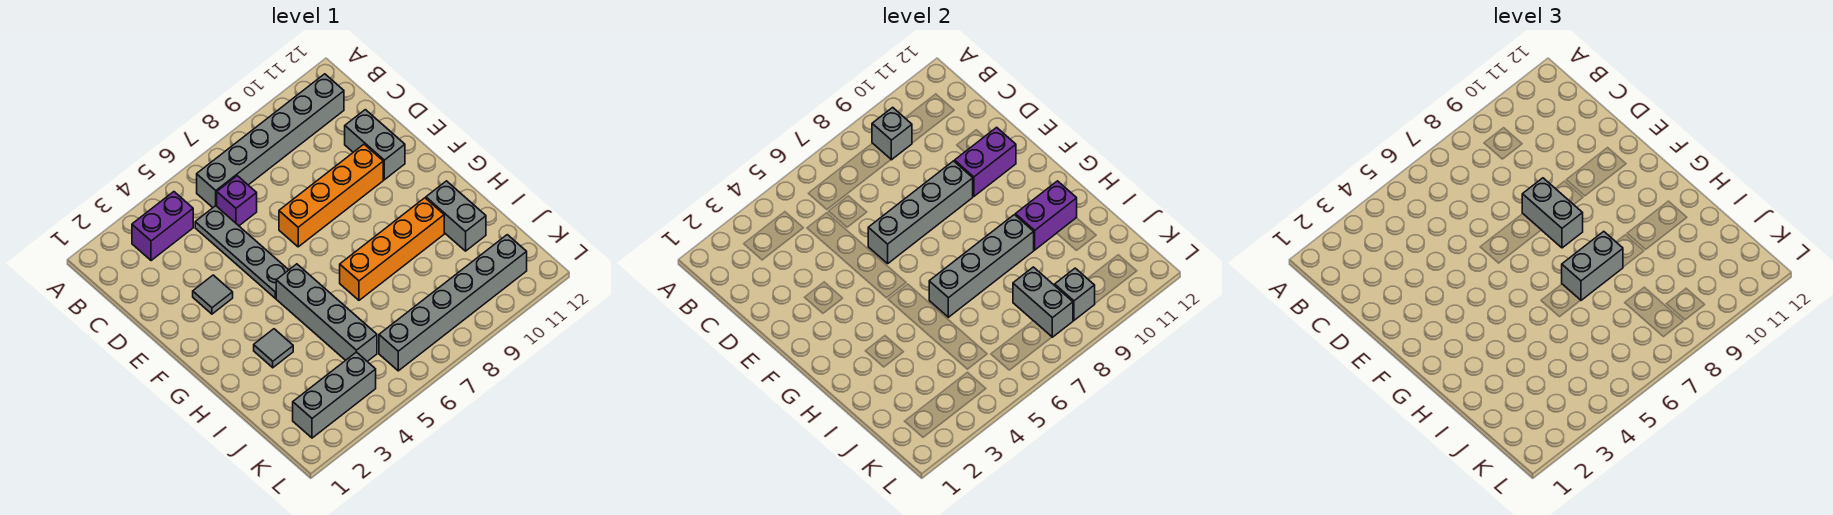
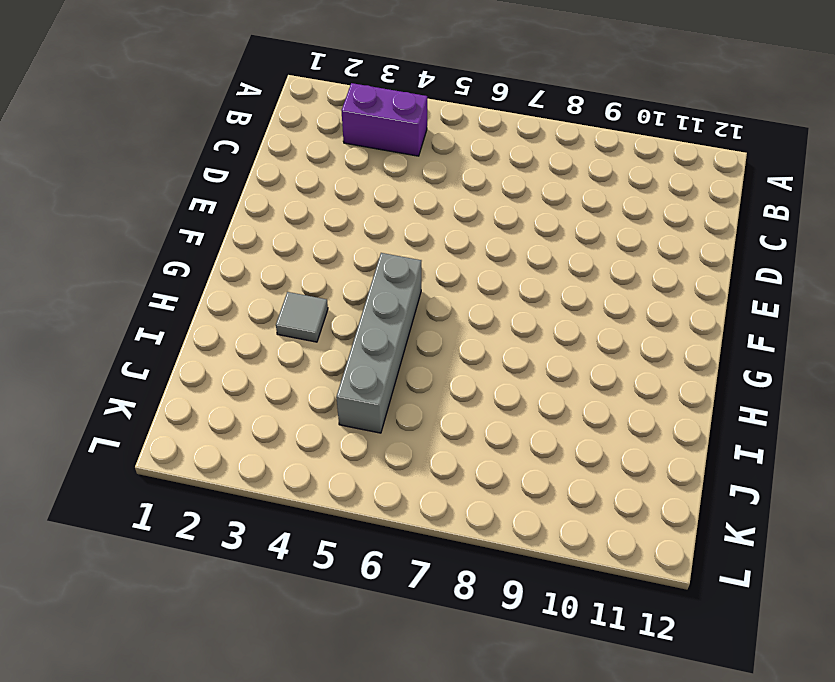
none -> grey 1x6 brick [197,74,344,207]
none -> grey 1x4 plate [195,206,288,298]
none -> purple 1x1 brick [217,176,257,226]

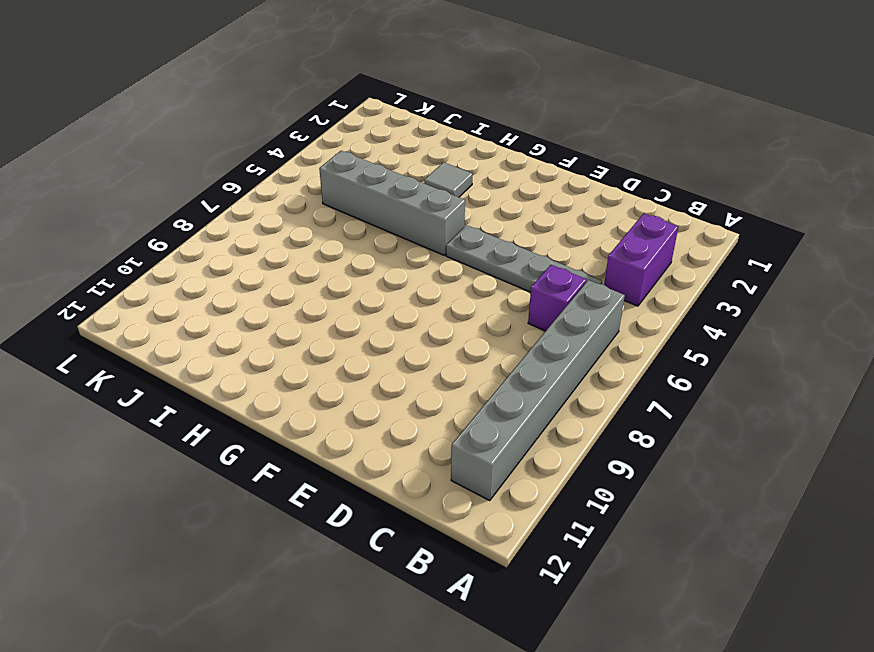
none -> grey 1x2 brick [345,110,405,180]
none -> grey 1x1 tile [193,275,233,314]
none -> orange 1x4 brick [279,144,383,247]

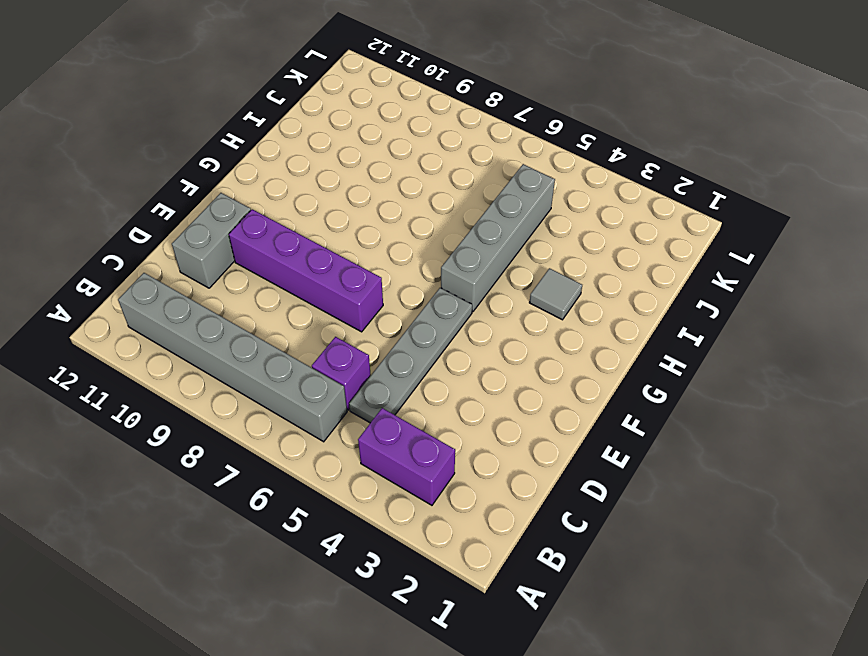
purple 1x4 brick [229,209,383,332] -> orange 1x4 brick [279,144,383,247]
none -> grey 1x1 tile [193,275,233,314]
none -> orange 1x4 brick [340,198,444,300]
none -> grey 1x2 brick [426,181,486,251]

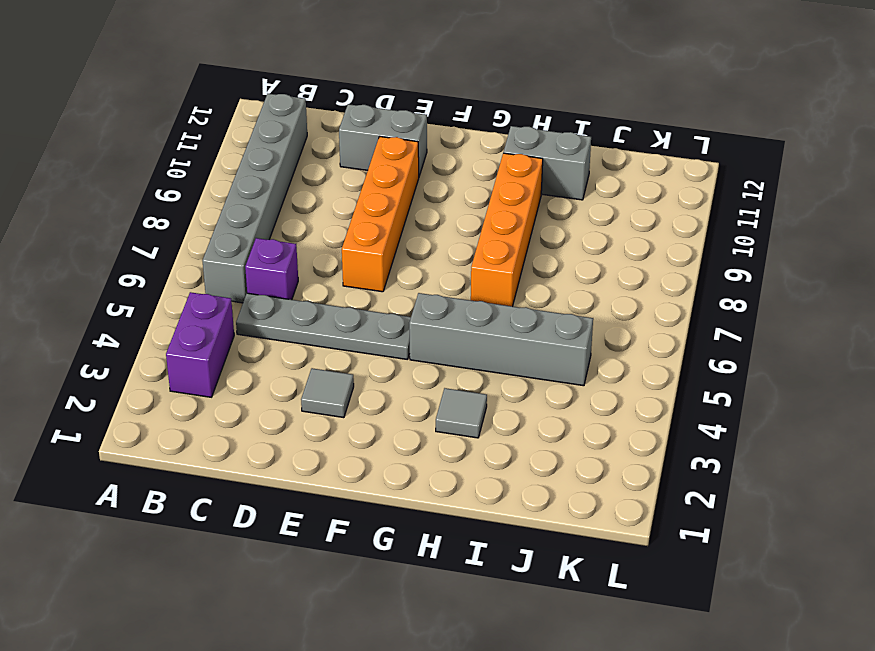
none -> grey 1x3 brick [293,352,376,438]
none -> grey 1x6 brick [379,235,527,371]
none -> grey 1x1 brick [872,107,912,160]

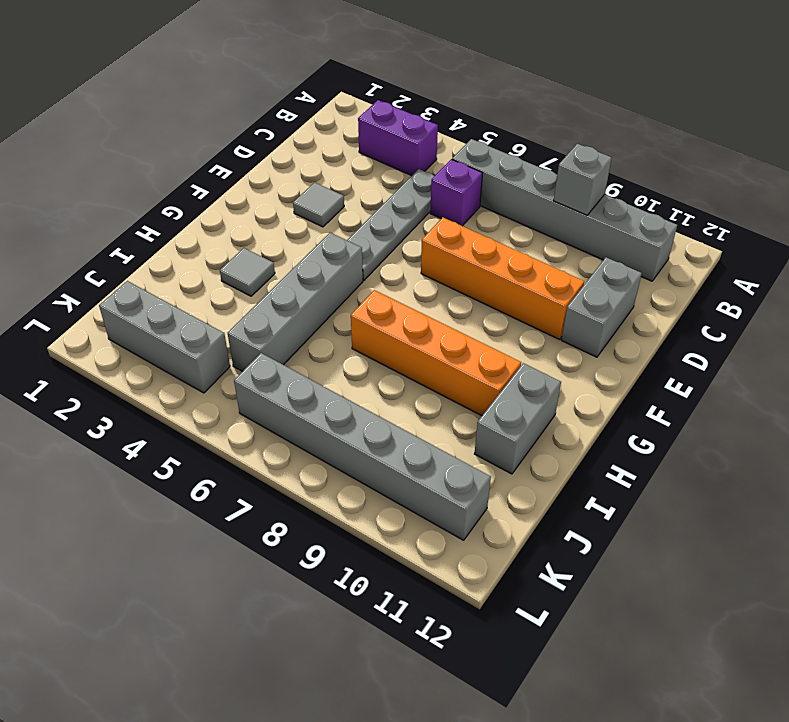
none -> grey 1x4 brick [868,161,973,264]
none -> purple 1x2 brick [955,127,1016,196]
none -> grey 1x4 brick [929,215,1034,317]

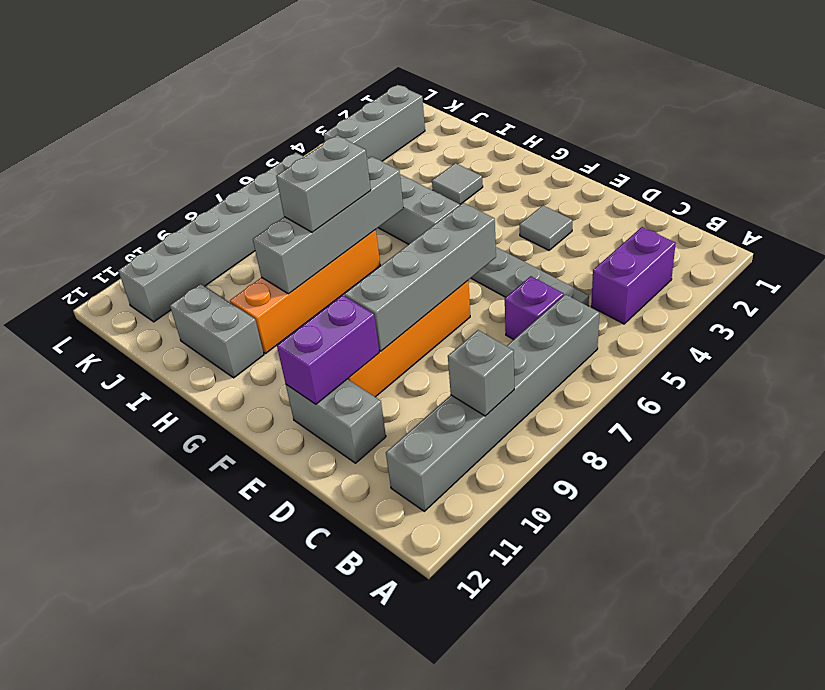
none -> purple 1x2 brick [1015,181,1077,250]
none -> grey 1x2 brick [1013,267,1073,337]
none -> grey 1x1 brick [1055,268,1095,320]

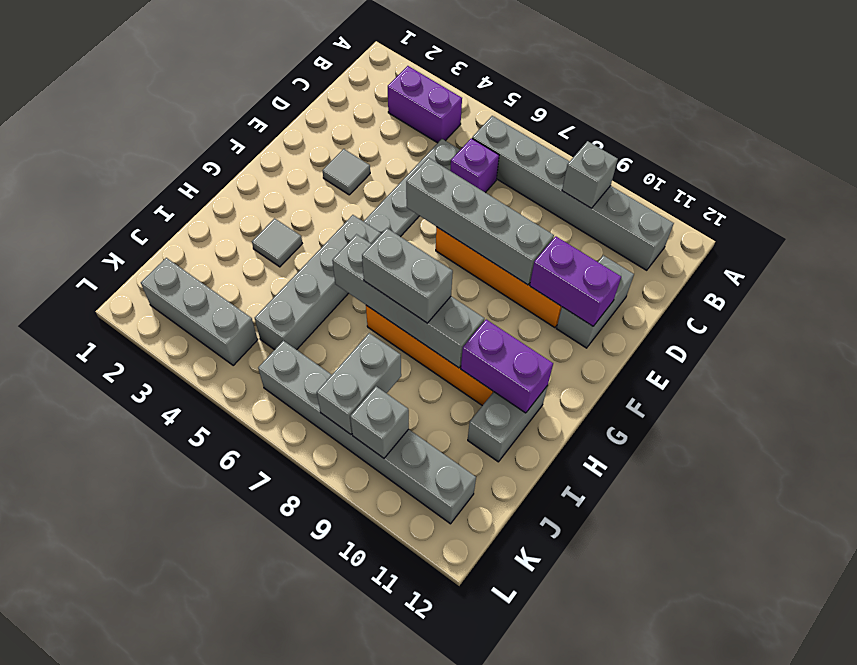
none -> grey 1x2 brick [1522,178,1583,248]

